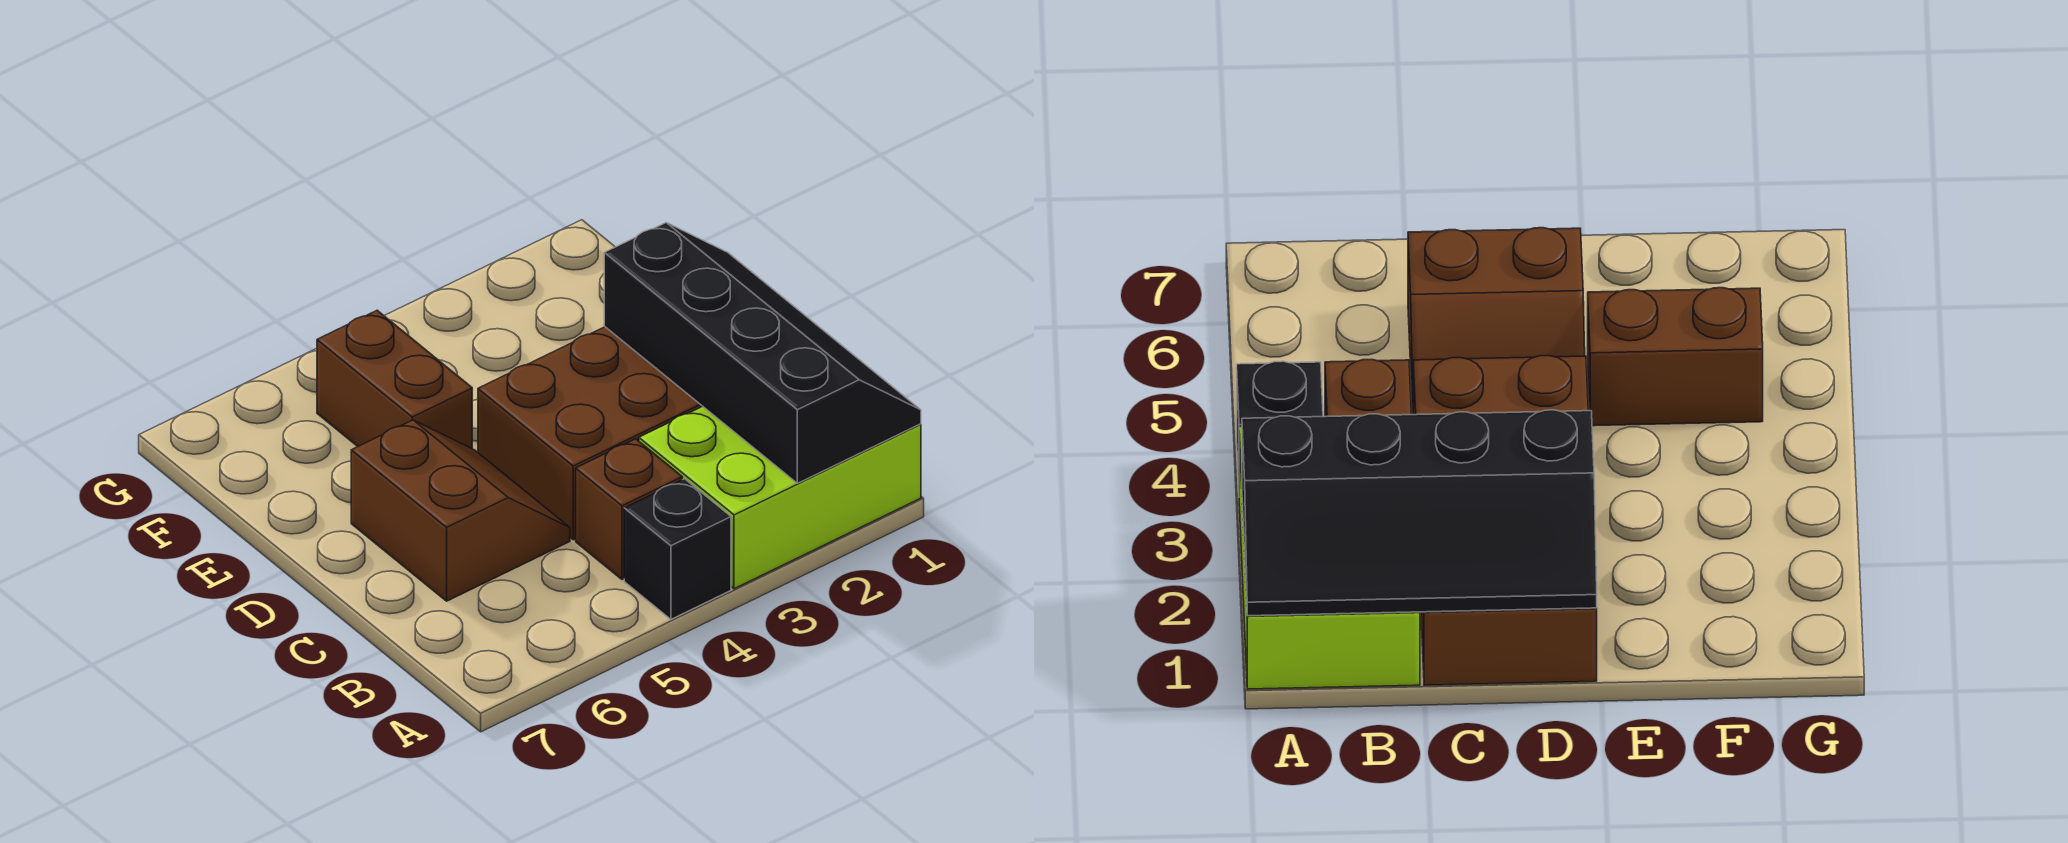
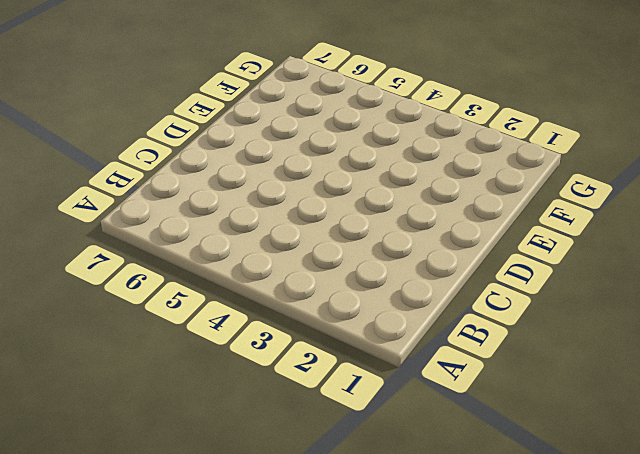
none -> lime 2x3 brick [639,406,921,589]
none -> black 1x1 brick [624,479,731,619]

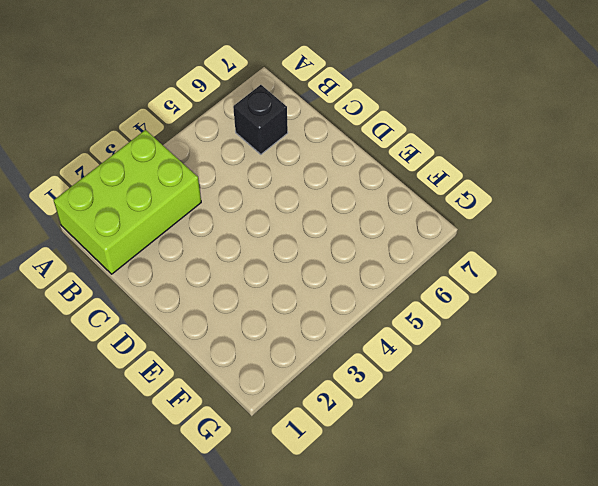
black 1x1 brick [233,85,288,154] -> black 1x1 brick moved to [624,479,731,619]
none -> brown 1x1 brick [576,439,682,580]
none -> brown 2x4 brick [478,327,702,540]

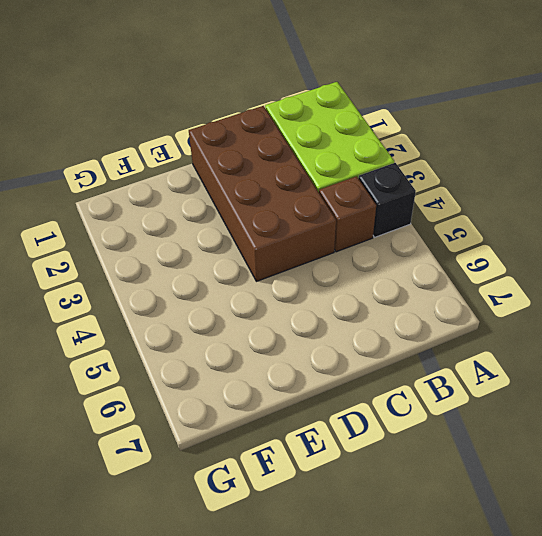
none -> brown 2x2 slope [351,420,570,601]
none -> brown 1x2 brick [317,310,472,448]

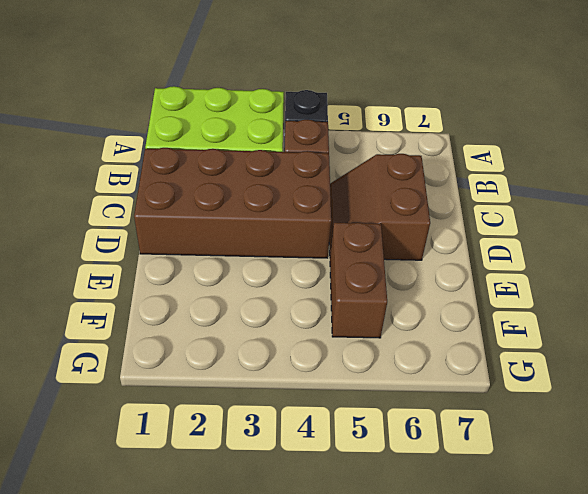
none -> black 2x4 slope [604,223,921,483]

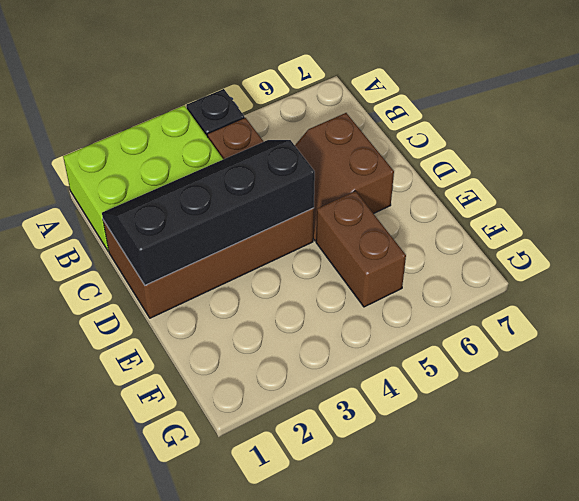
black 2x4 slope [102,140,315,285] -> black 2x4 slope turned to [604,223,921,483]

